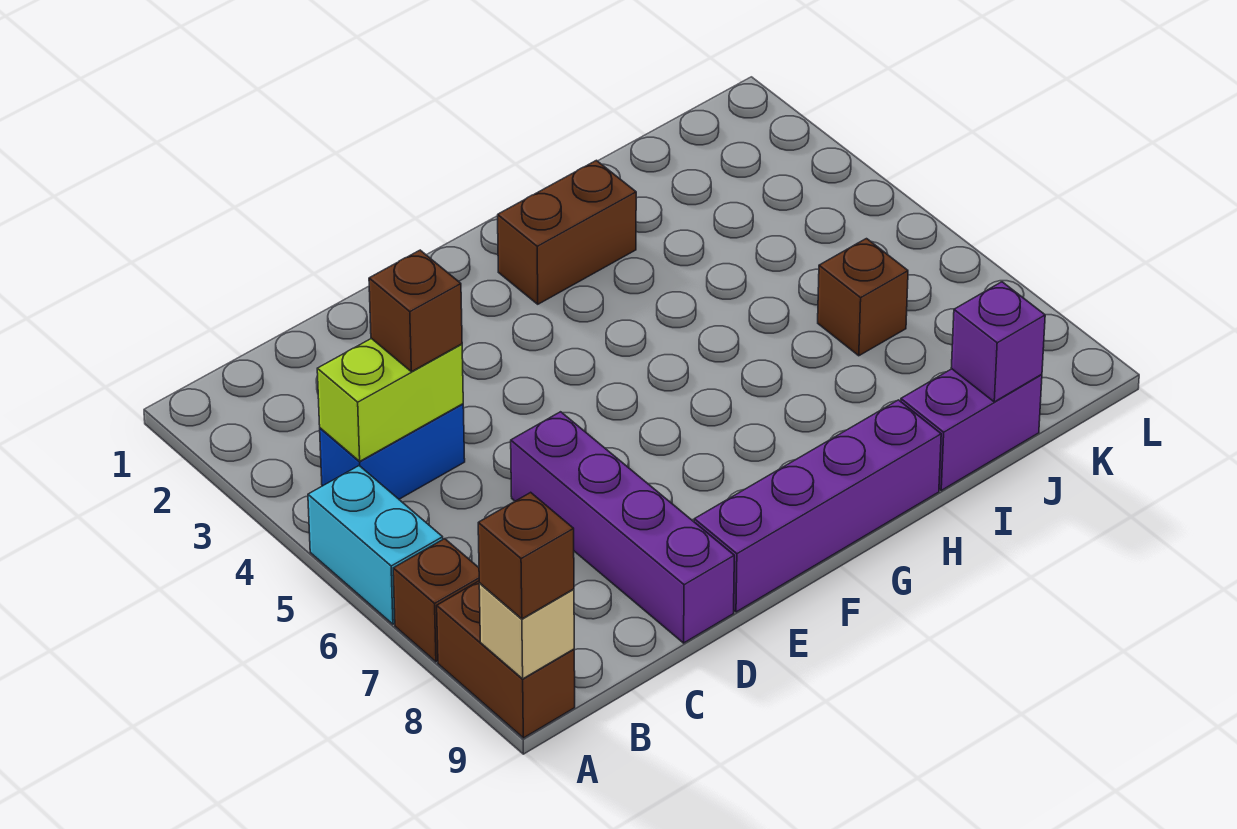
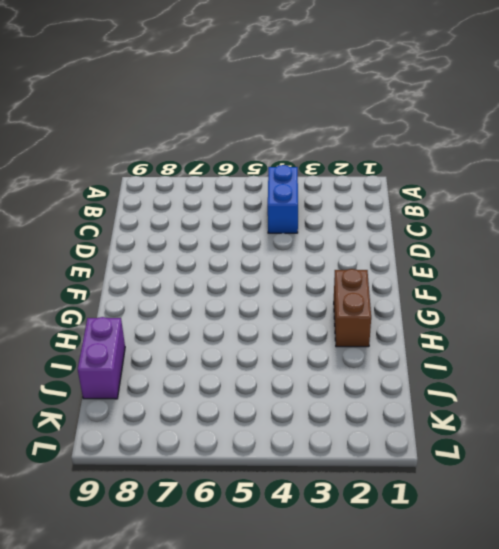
none -> cyan 1x2 brick [308,466,443,624]
none -> brown 1x1 brick [393,539,479,662]
none -> brown 1x2 brick [437,581,575,738]

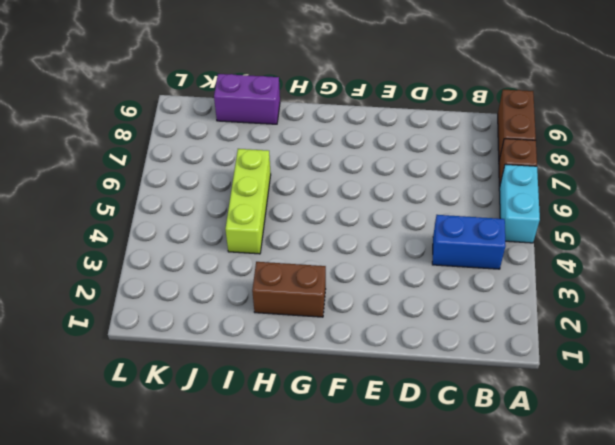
lime 1x3 brick [225,149,271,254] -> none
none -> purple 1x4 brick [511,412,734,643]
none -> purple 1x4 brick [694,400,941,612]
none -> brown 1x1 brick [818,239,908,356]

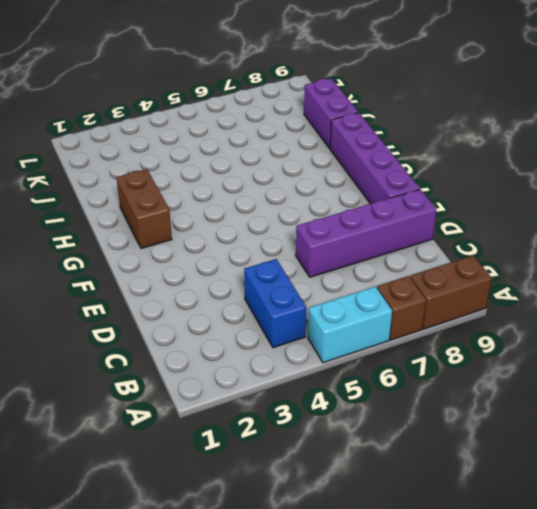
none -> brown 1x1 brick [818,239,908,356]
none -> tan 1x1 brick [479,583,574,679]
none -> lime 1x2 brick [317,338,463,461]

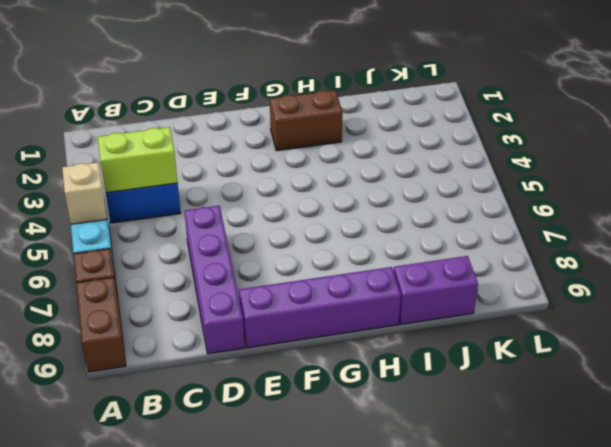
tan 1x1 brick [62,162,107,224] -> tan 1x1 brick moved to [479,583,574,679]
none -> brown 1x1 brick [818,239,908,356]
none -> purple 1x1 brick [951,282,1045,402]
none -> brown 1x1 brick [478,492,574,619]

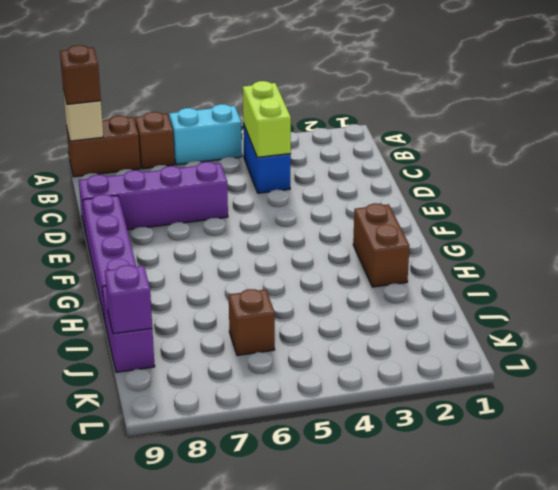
none -> brown 1x1 brick [369,250,462,372]

